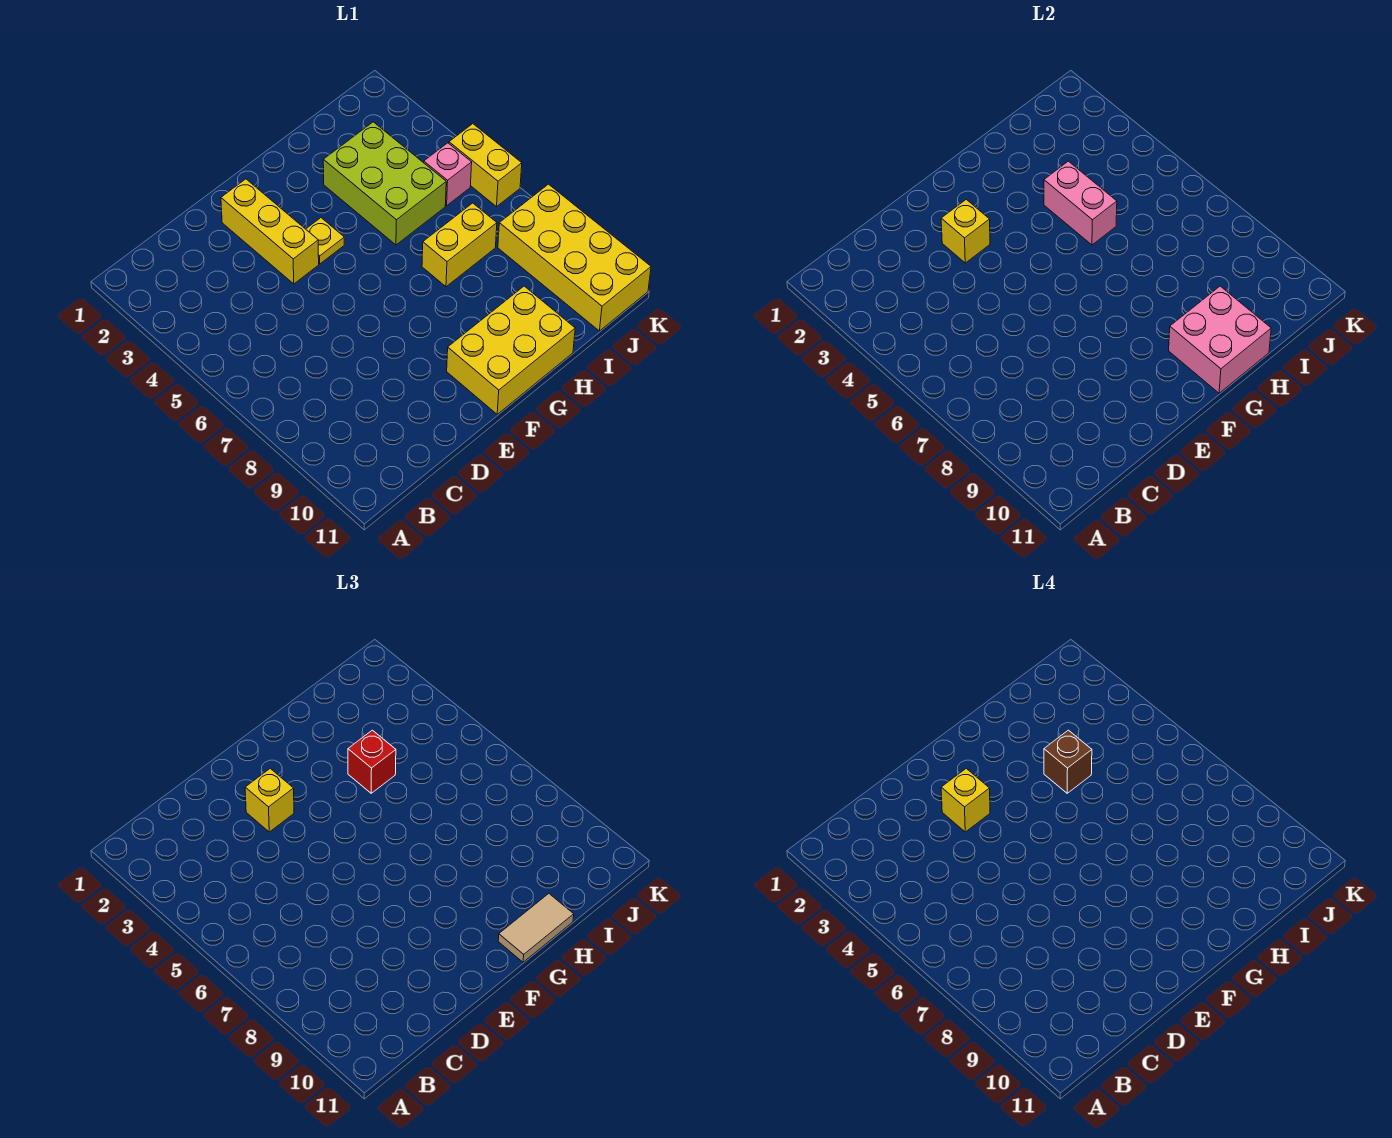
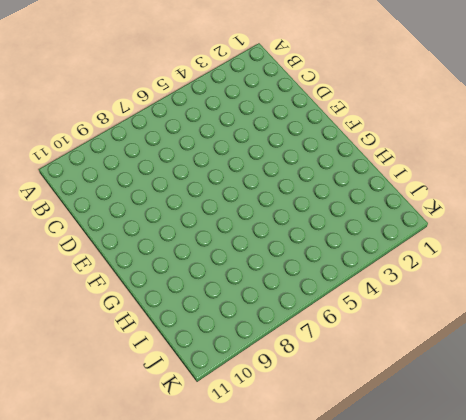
none -> yellow 1x3 brick [221,179,319,284]
none -> yellow 1x1 plate [306,218,344,264]
none -> yellow 2x3 brick [447,286,575,414]

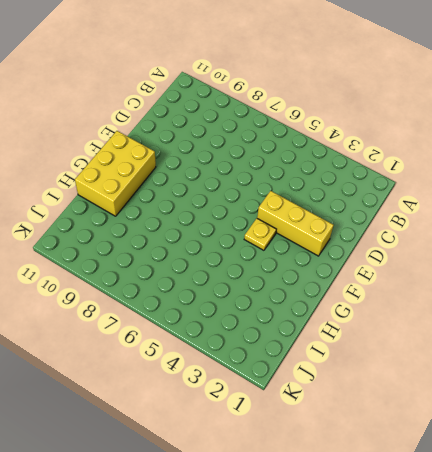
none -> lime 2x3 brick [323,122,446,245]
none -> yellow 1x2 brick [422,203,497,287]
none -> pink 1x1 brick [424,143,472,206]

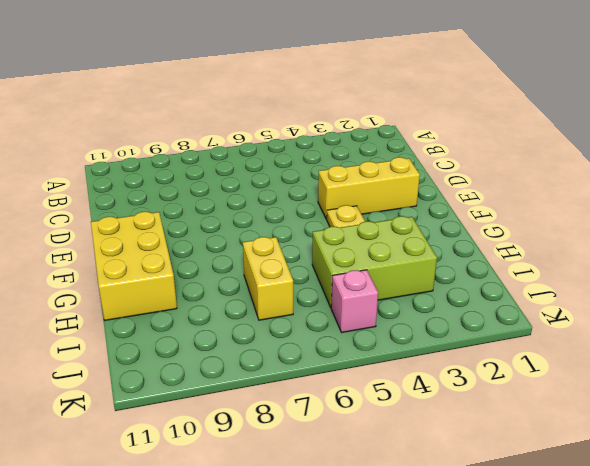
none -> yellow 2x4 brick [498,184,651,331]
none -> yellow 1x2 brick [449,124,522,207]
none -> yellow 1x1 brick [941,199,990,263]

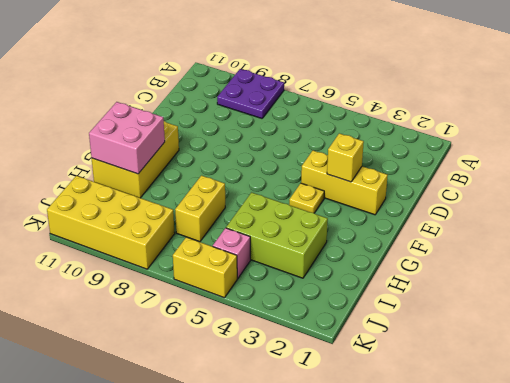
purple 2x2 plate [217,69,284,118] -> none
none -> pink 1x2 brick [1044,161,1117,245]
none -> yellow 1x1 brick [245,768,294,832]
none -> tan 1x2 tile [498,894,574,962]

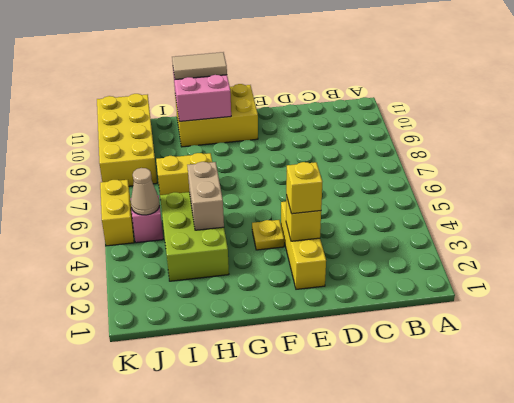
tan 1x2 brick [187,162,224,230] -> pink 1x2 brick [1044,161,1117,245]
tan 1x1 cone [131,168,160,215] -> none
none -> red 1x1 brick [348,730,396,793]
none -> yellow 1x1 brick [941,768,990,832]
none -> brown 1x1 brick [1044,730,1092,793]

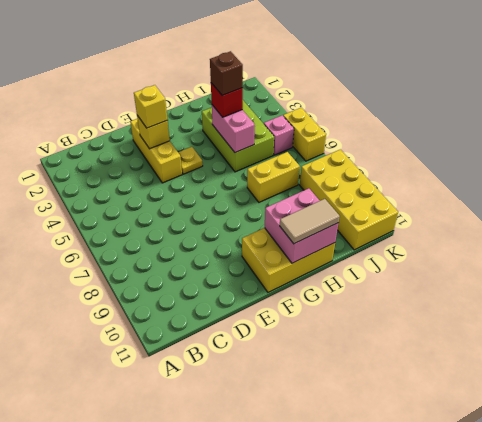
none -> yellow 1x1 brick [941,768,990,832]

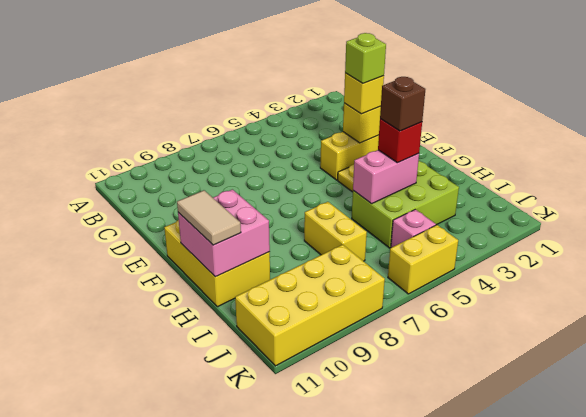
lime 1x1 brick [345,33,386,83] -> yellow 1x1 brick [941,768,990,832]

